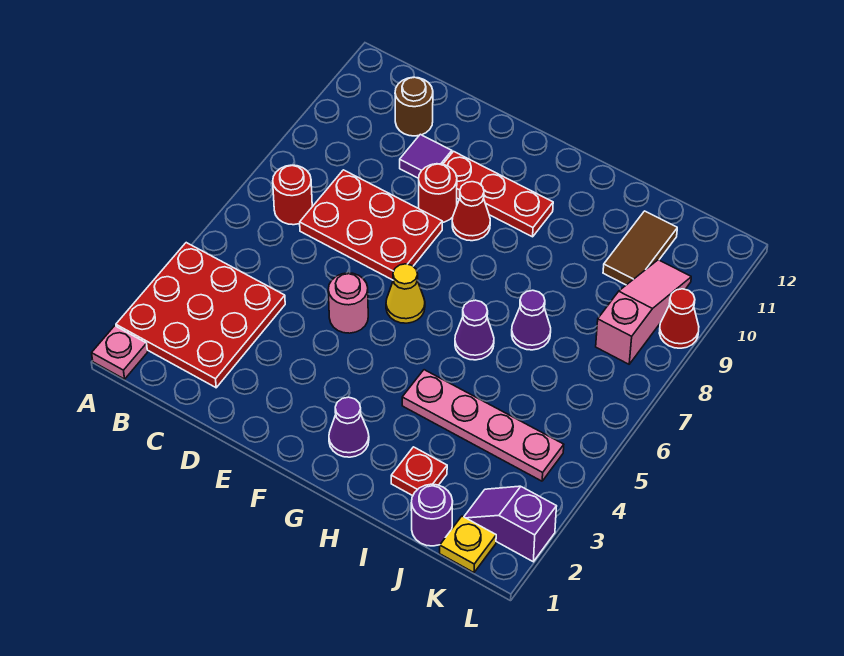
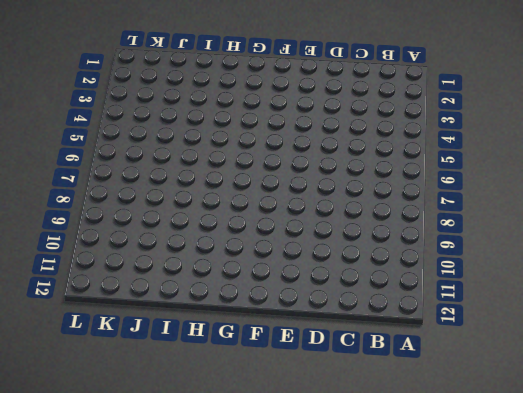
none -> pink 1x1 plate [92,326,148,379]
none -> red 3x3 plate [116,243,285,388]
none -> red 1x1 round brick [273,165,312,225]

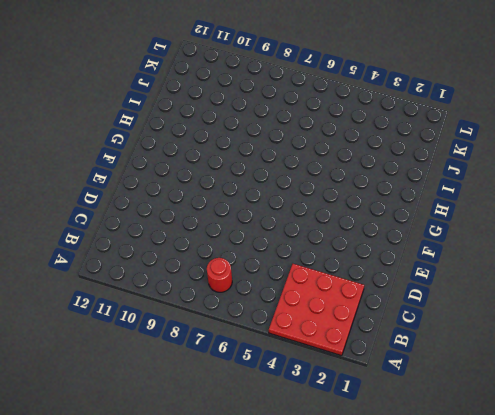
none -> pink 1x1 plate [92,326,148,379]
none -> red 2x3 plate [300,170,442,280]
none -> brown 1x1 round brick [395,77,433,136]

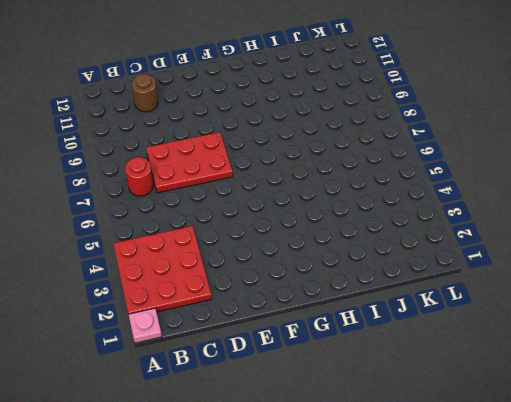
none -> purple 1x1 tile [400,134,452,178]
none -> pink 1x1 round brick [328,273,368,333]
none -> red 1x1 round brick [419,164,457,222]

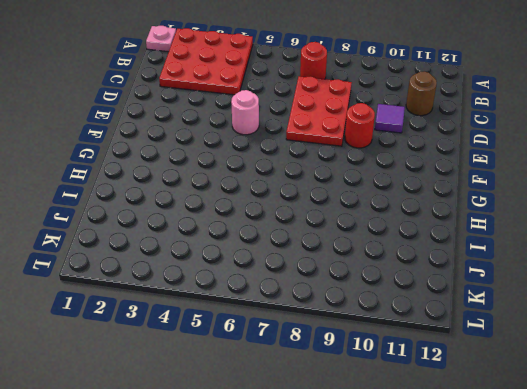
none -> red 1x3 plate [443,151,553,237]
none -> yellow 1x1 cone [386,264,425,323]
none -> red 1x1 cone [452,182,490,241]

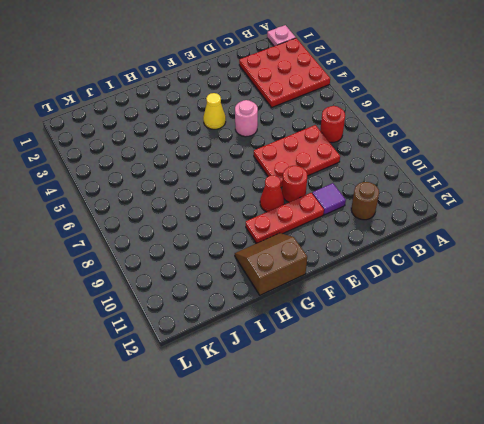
yellow 1x1 cone [203,93,226,129] -> yellow 1x1 cone moved to [386,264,425,323]
brown 2x2 slope [235,233,307,295] -> none
none -> purple 1x1 cone [329,397,369,457]
none -> pink 1x4 plate [402,370,564,481]
none -> purple 1x1 cone [455,300,494,360]

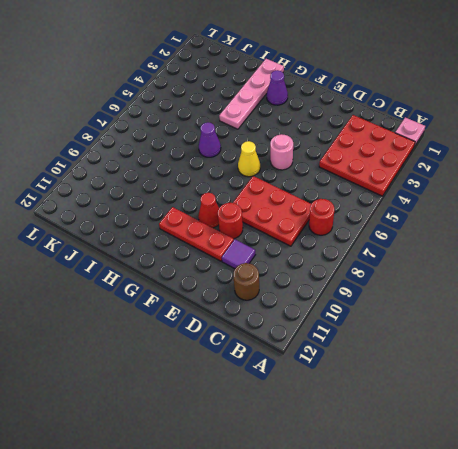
pink 1x4 plate [219,59,284,129] -> pink 1x4 plate turned to [402,370,564,481]
none -> red 1x1 plate [391,447,447,496]
none -> purple 1x1 cone [512,290,551,350]
none -> purple 1x1 round brick [411,484,453,546]

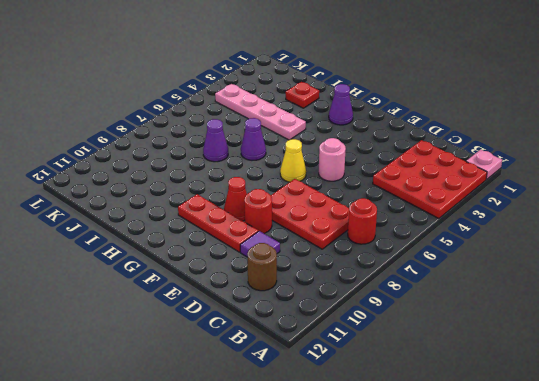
none -> purple 1x1 round brick [411,484,453,546]
none -> brown 1x2 tile [603,211,677,285]
none -> yellow 1x1 plate [440,516,496,573]

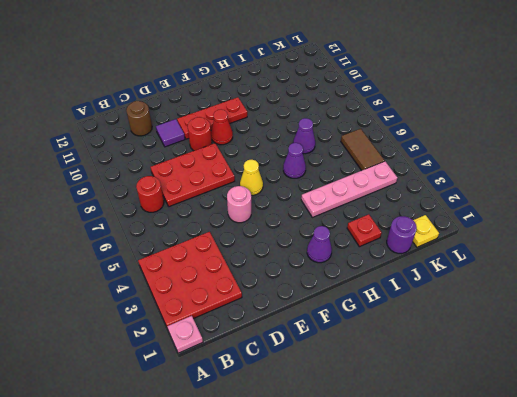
brown 1x2 tile [341,129,385,171] -> brown 1x2 tile moved to [603,211,677,285]
none -> purple 1x2 slope [464,486,557,562]
none -> pink 1x3 slope [596,260,691,364]
none -> red 1x1 cone [659,289,699,348]

